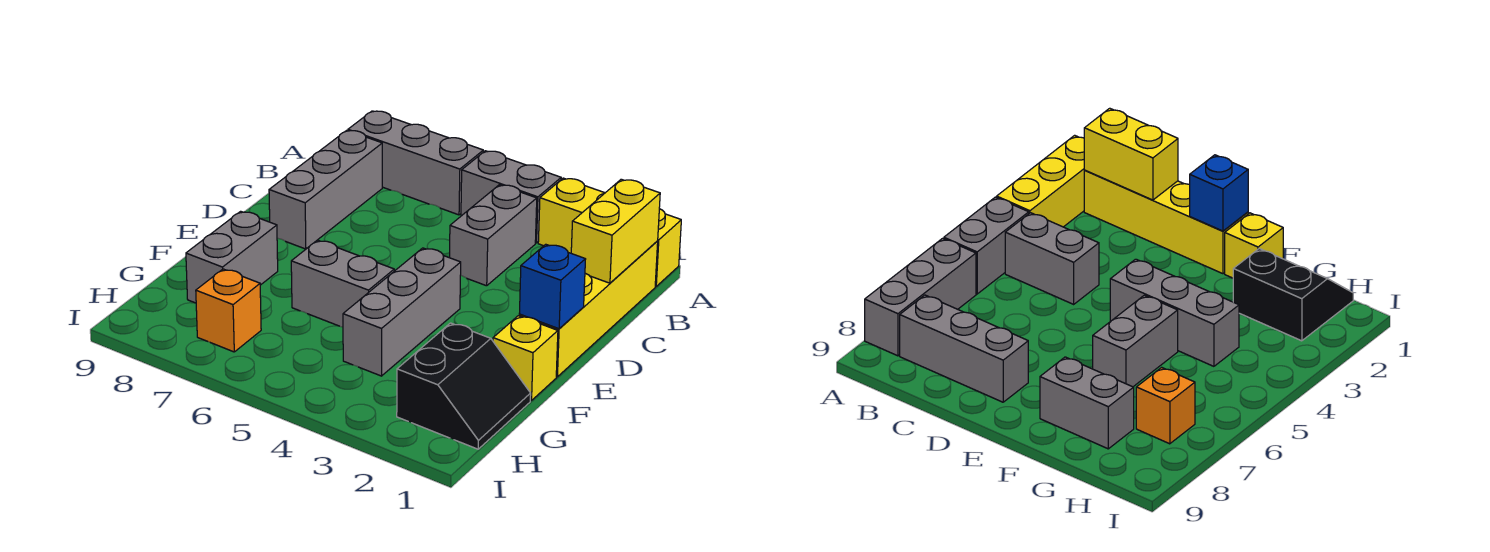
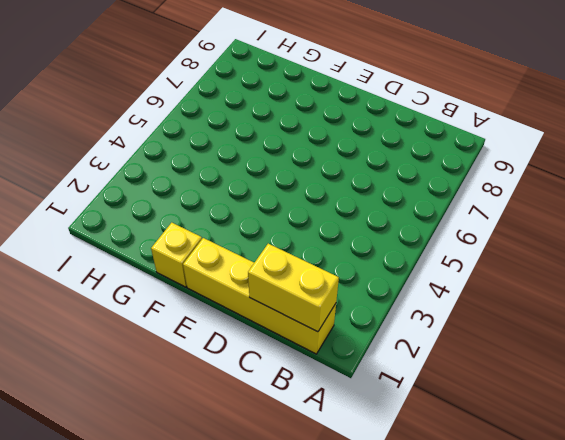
none -> yellow 1x3 brick [538,178,681,286]
none -> grey 1x2 brick [461,151,561,243]
none -> grey 1x3 brick [348,111,483,215]

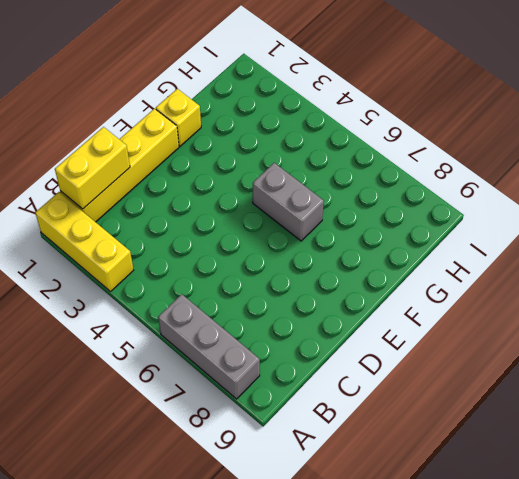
none -> grey 1x2 brick [461,151,561,243]
none -> grey 1x2 brick [449,185,537,286]
none -> grey 1x3 brick [269,130,382,249]

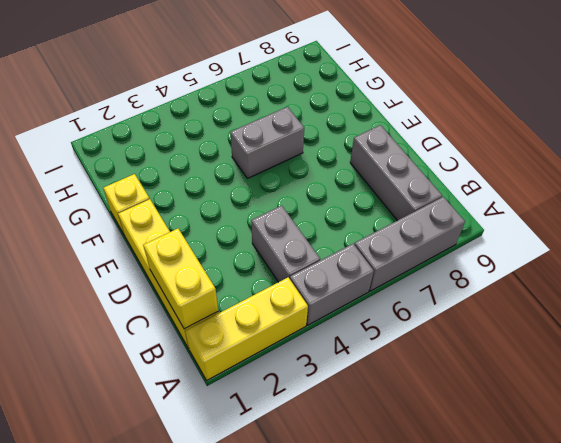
none -> grey 1x3 brick [343,248,461,376]
none -> grey 1x2 brick [186,211,278,303]
none -> black 2x2 slope [397,323,531,449]

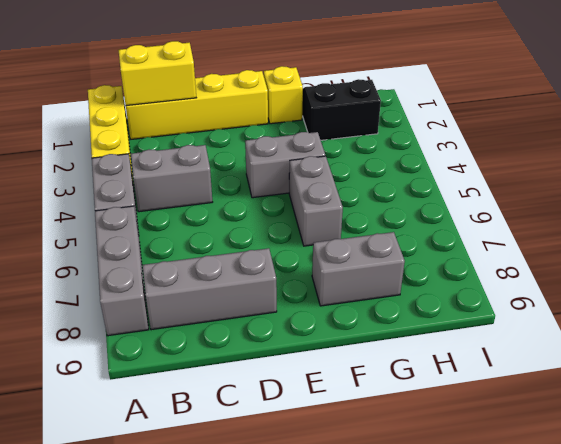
grey 1x2 brick [245,132,325,198] -> grey 1x3 brick [343,248,461,376]
none -> orange 1x1 brick [196,269,261,352]
none -> blue 1x1 brick [519,244,586,329]

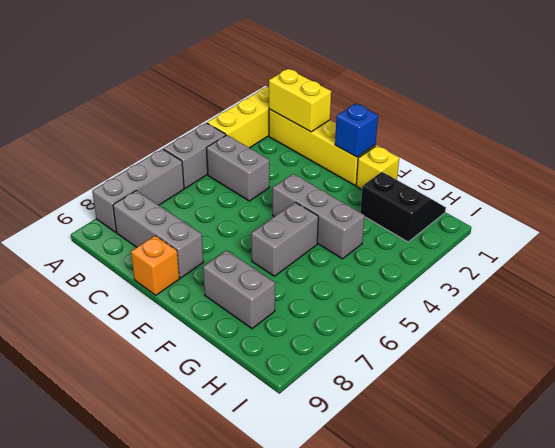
orange 1x1 brick [131,235,179,295] -> orange 1x1 brick moved to [196,269,261,352]

